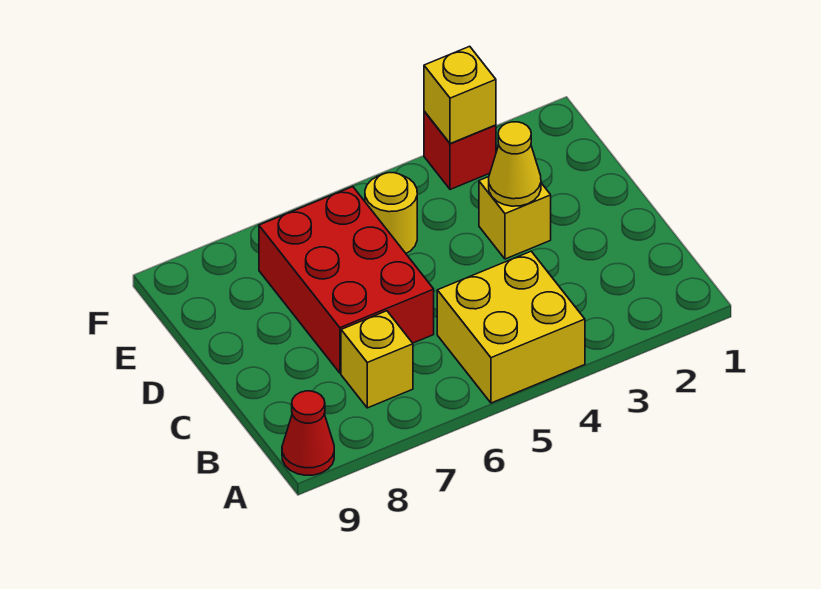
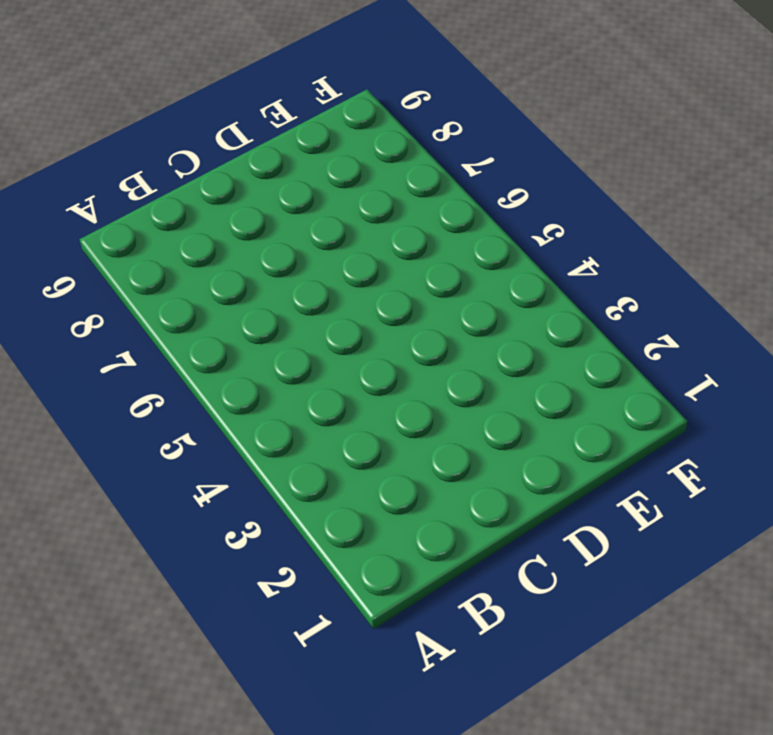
none -> yellow 2x2 brick [437,251,585,403]
none -> red 1x1 cone [282,391,334,475]

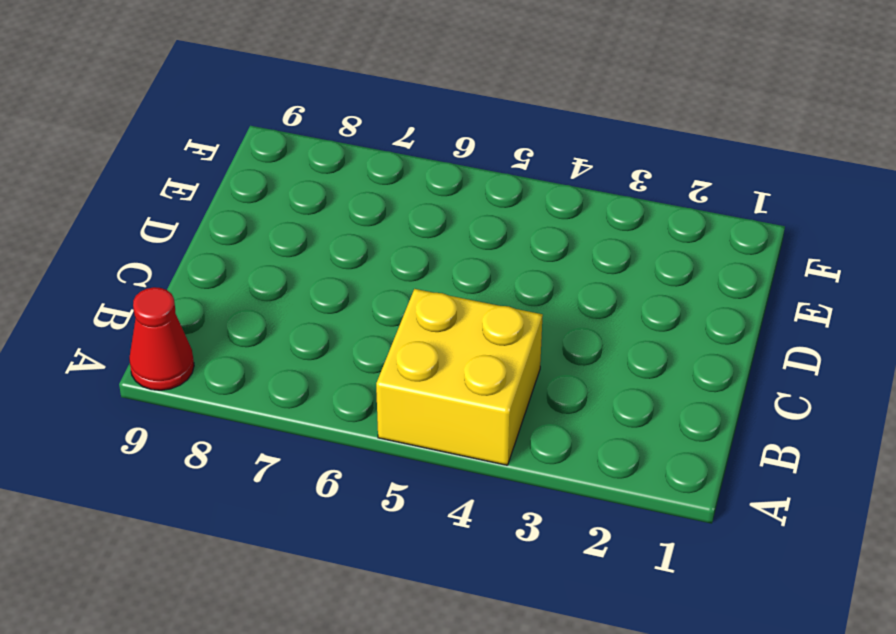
none -> yellow 1x1 brick [341,311,413,408]
none -> red 2x3 brick [259,187,434,373]

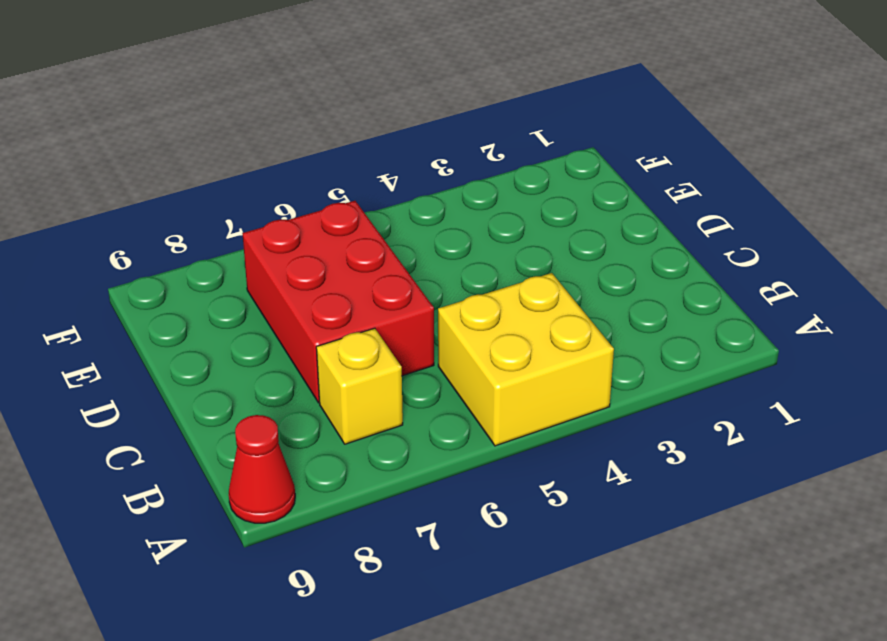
none -> yellow 1x1 brick [479,177,551,259]
none -> yellow 1x1 round brick [365,173,417,253]

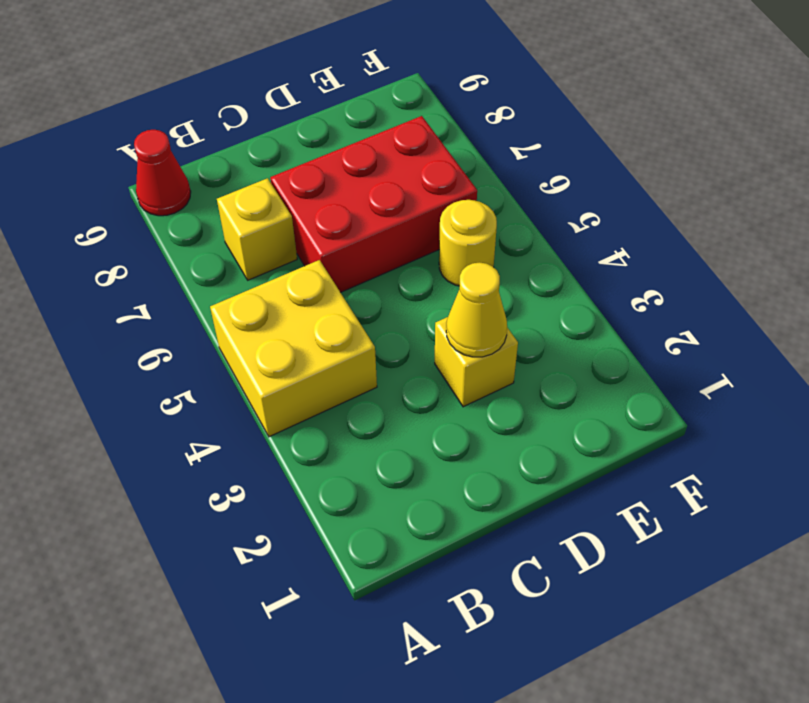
none -> red 1x1 brick [424,111,496,189]
none -> yellow 1x1 brick [424,46,496,144]

